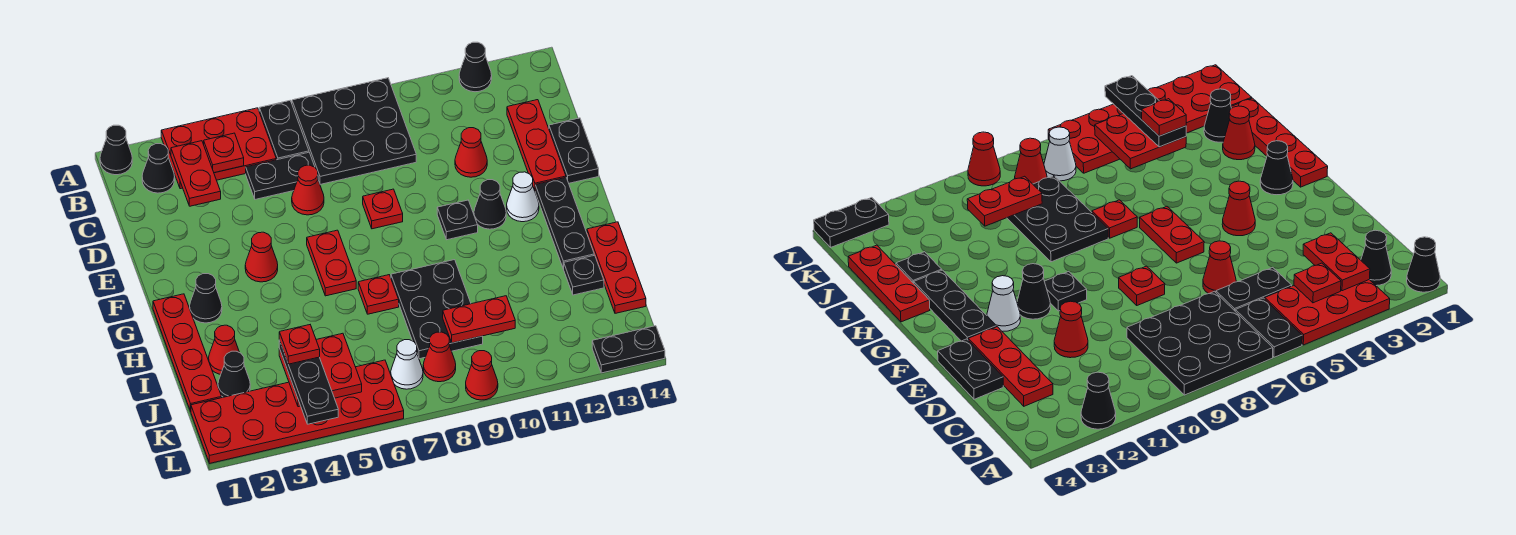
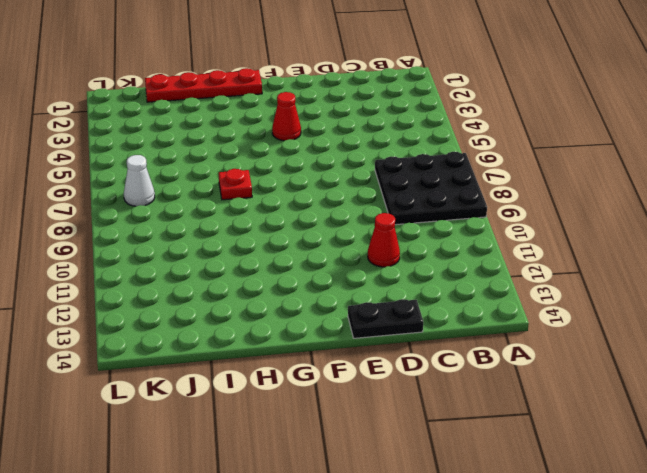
none -> black 1x1 cone [100,125,132,175]
none -> red 2x3 plate [161,108,276,189]
none -> black 1x2 plate [259,101,309,160]
none -> black 1x1 cone [459,42,492,92]

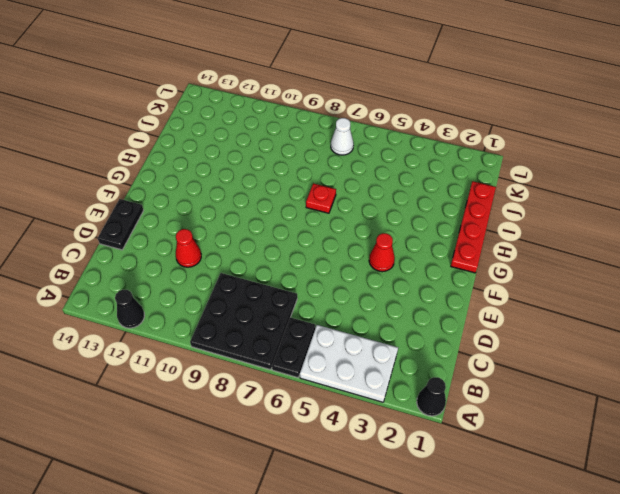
white 2x3 plate [300,325,398,402] -> red 2x3 plate [161,108,276,189]
none -> black 1x1 cone [142,144,175,193]
none -> black 1x2 plate [246,152,315,199]
none -> red 1x3 plate [507,100,566,191]
none -> red 1x1 cone [292,165,324,215]

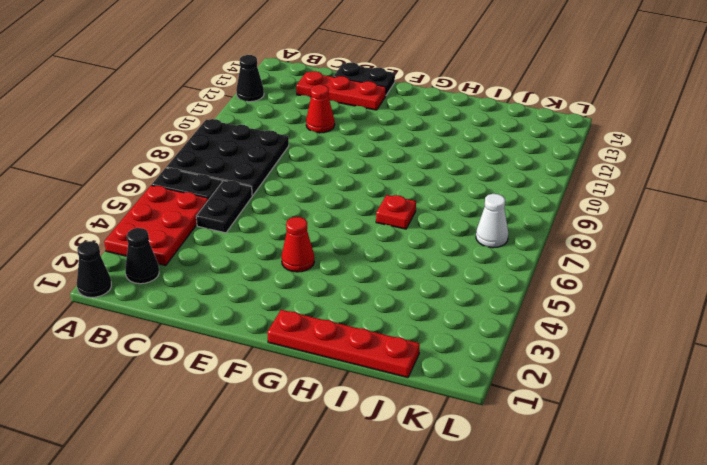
none -> red 1x1 cone [292,165,324,215]
none -> red 1x1 plate [363,189,403,229]
none -> red 1x2 plate [307,230,356,296]
none -> black 1x1 plate [437,200,478,240]

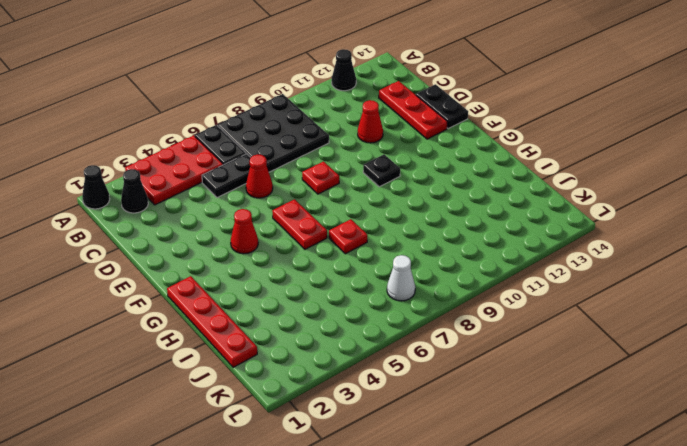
none -> black 1x1 cone [474,180,506,229]
none -> white 1x1 cone [507,172,539,222]
none -> black 1x3 plate [535,178,594,269]
none -> black 1x1 cone [190,274,222,323]

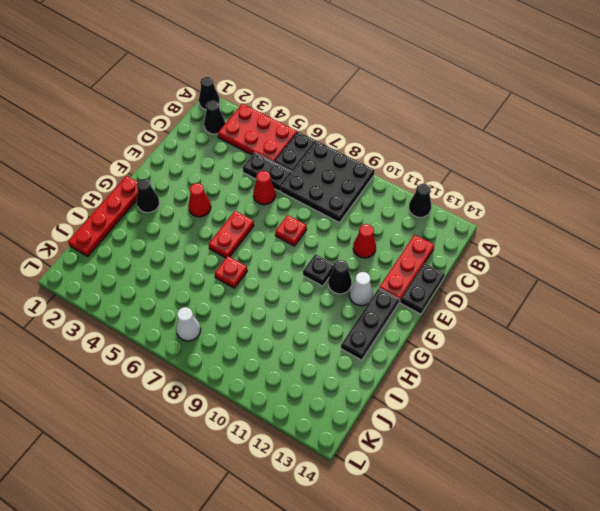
none -> black 2x3 plate [391,260,483,359]
none -> red 1x3 plate [587,222,646,313]
none -> red 1x1 cone [209,325,240,374]
none -> black 1x1 plate [564,255,604,295]

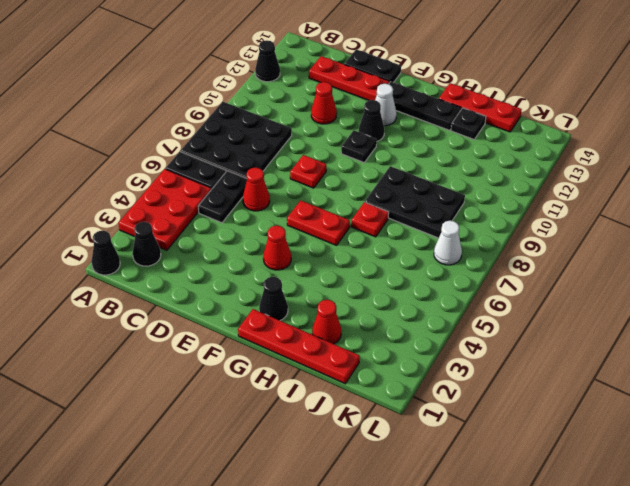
none -> black 1x1 cone [218,351,250,397]
none -> red 2x6 plate [191,360,404,463]
none -> red 1x1 cone [423,332,456,382]
none -> red 1x1 cone [466,351,498,400]

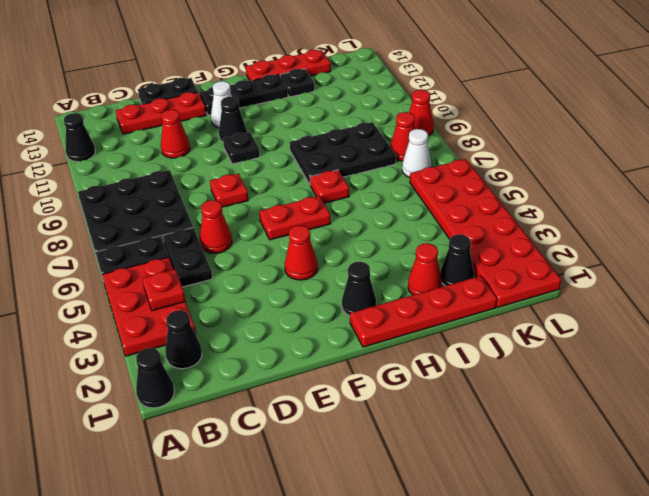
none -> black 1x2 plate [592,326,665,373]
none -> red 1x2 plate [171,141,221,206]
none -> red 2x2 plate [279,333,362,407]
none -> red 1x2 plate [443,296,515,343]

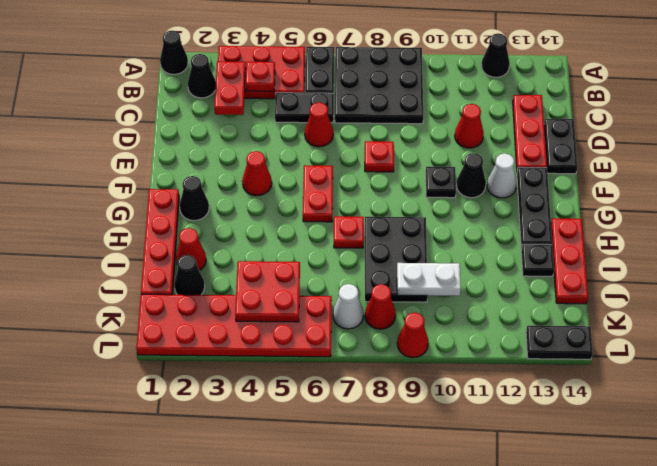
white 1x2 plate [397,263,461,296] -> red 1x2 plate [443,296,515,343]
none -> black 1x3 plate [279,340,338,424]
none -> red 1x1 plate [279,325,320,364]

